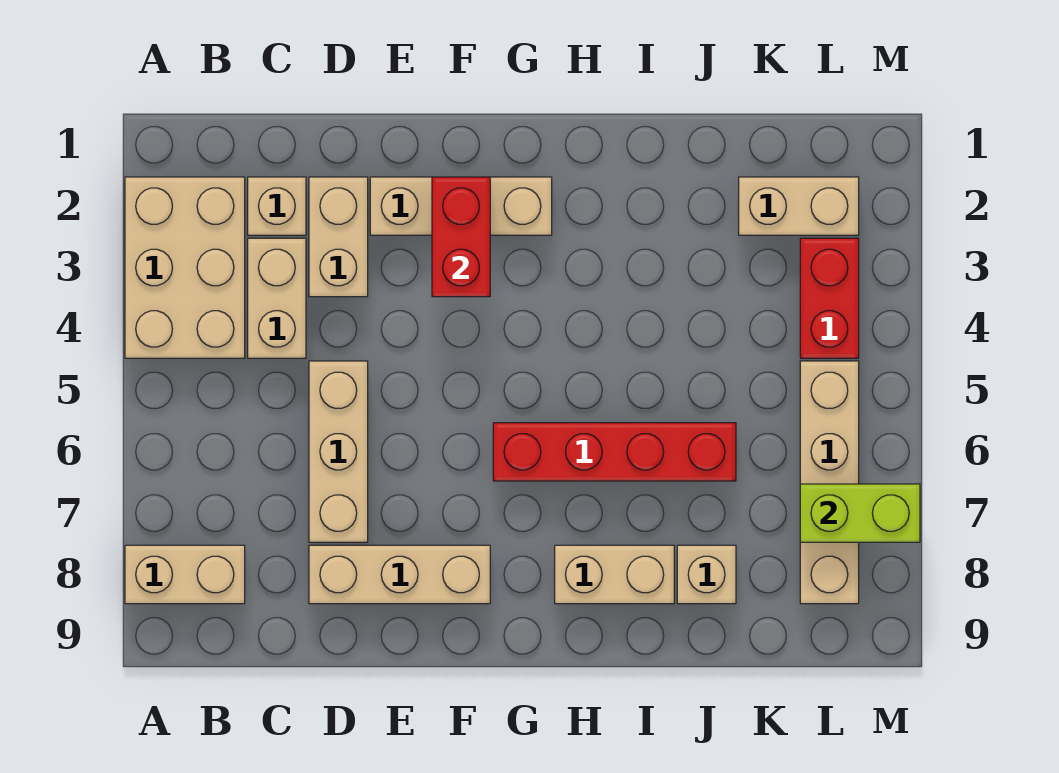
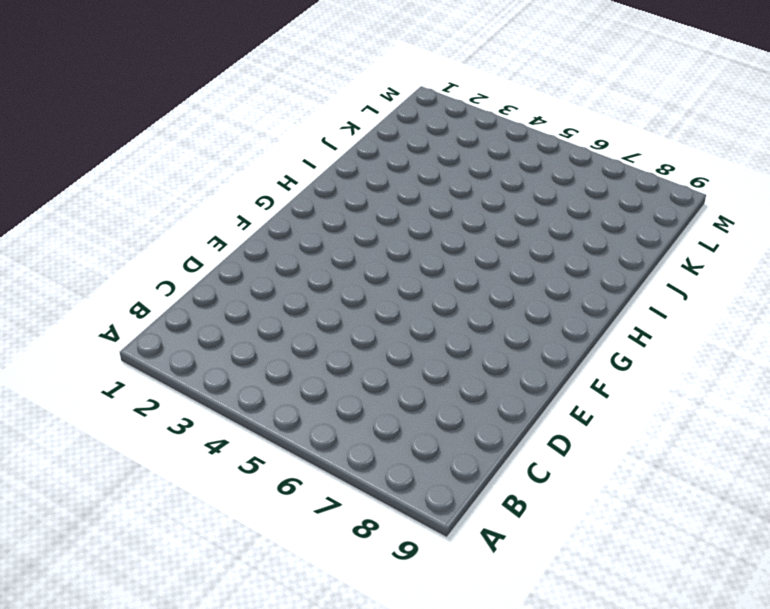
none -> tan 2x3 brick [125,177,245,358]
none -> tan 1x2 brick [125,545,245,604]
none -> tan 1x1 brick [248,177,306,235]

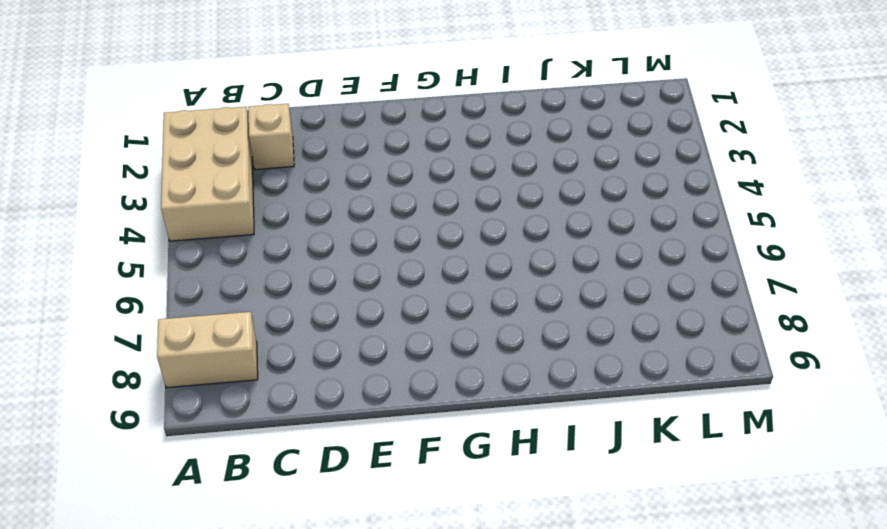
none -> tan 1x2 brick [248,238,306,358]
none -> tan 1x2 brick [309,177,368,297]
none -> tan 1x3 brick [309,361,368,542]

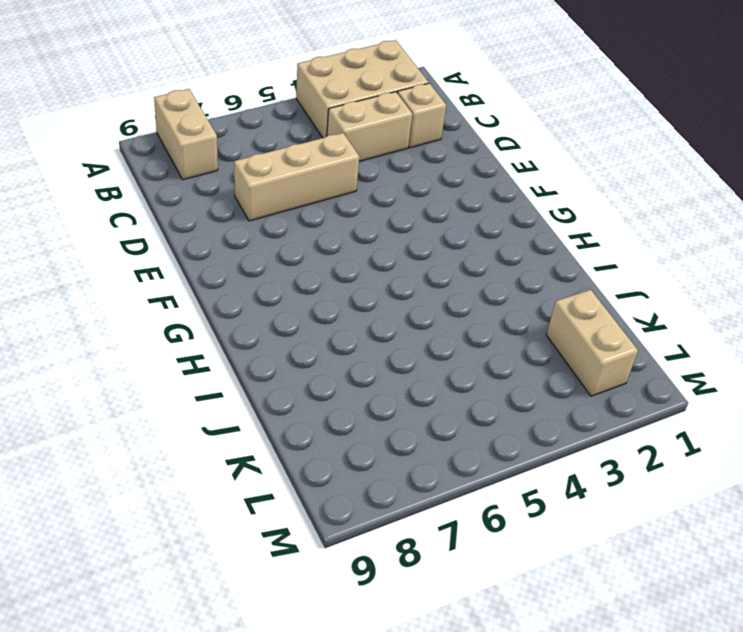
none -> tan 1x2 brick [309,177,368,297]
none -> tan 1x3 brick [309,545,490,604]
none -> tan 1x3 brick [370,177,552,235]

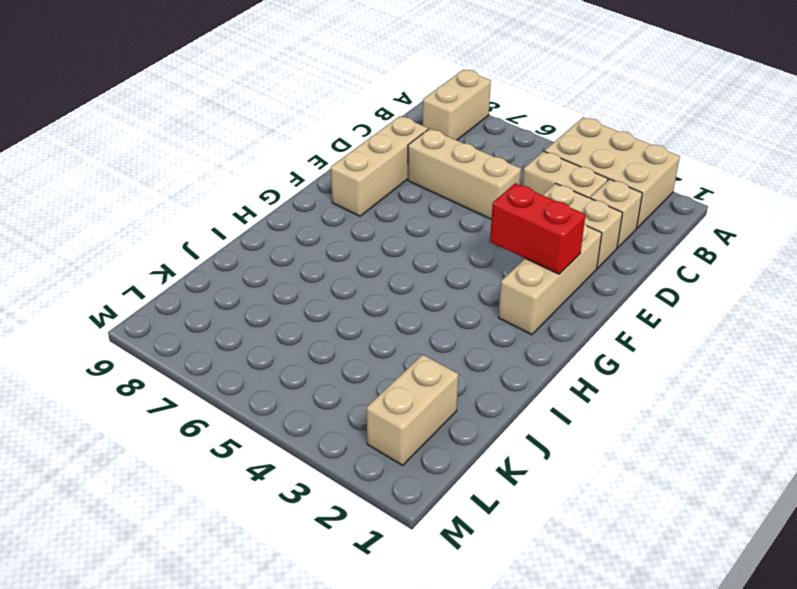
none -> red 1x4 brick [493,423,736,481]
none -> tan 1x2 brick [555,545,674,604]
none -> tan 1x1 brick [677,545,736,604]

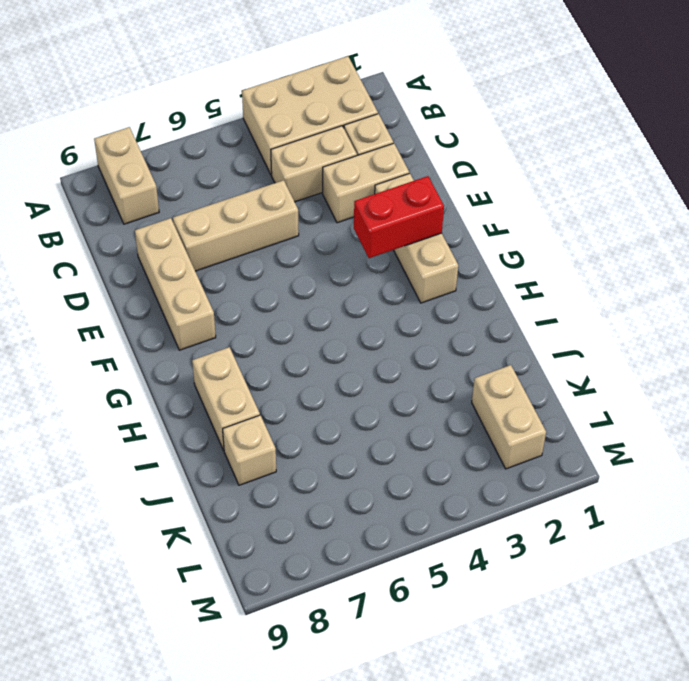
none -> red 1x4 brick [493,423,736,481]
none -> red 1x2 brick [800,238,859,358]
none -> tan 1x4 brick [800,361,859,604]

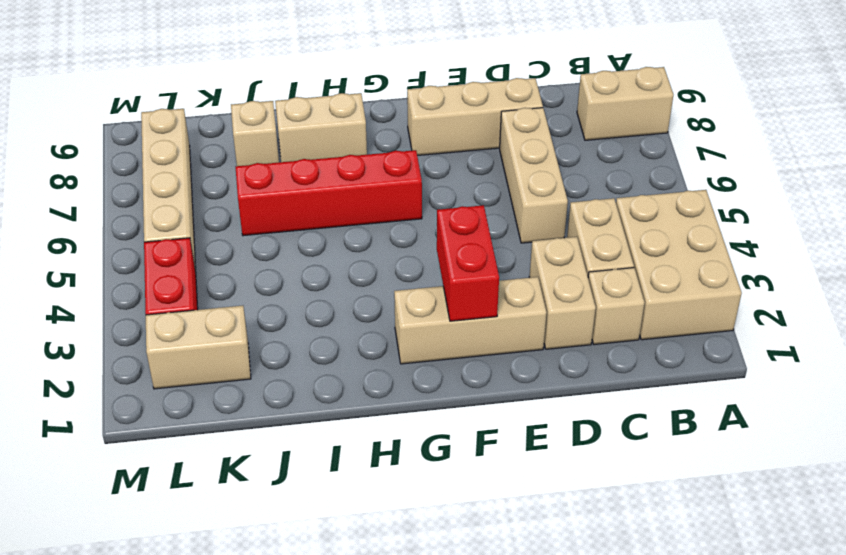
none -> lime 1x2 brick [800,484,920,542]

